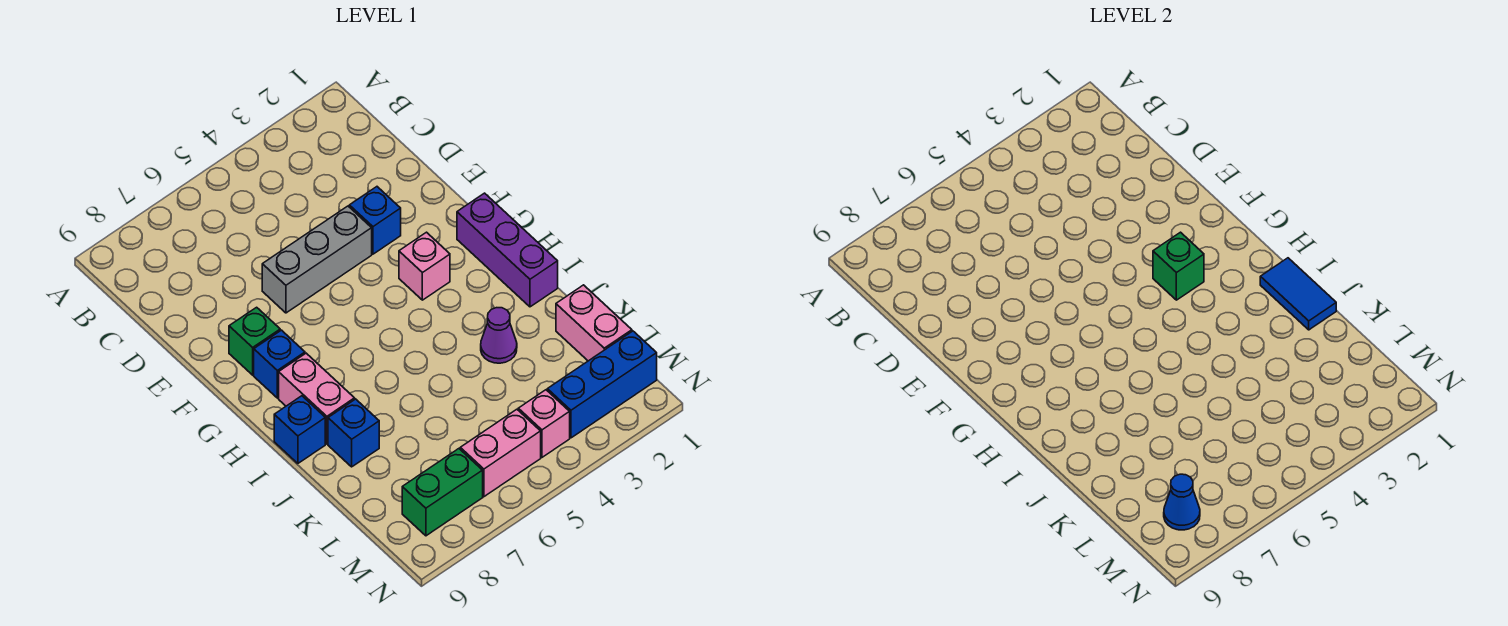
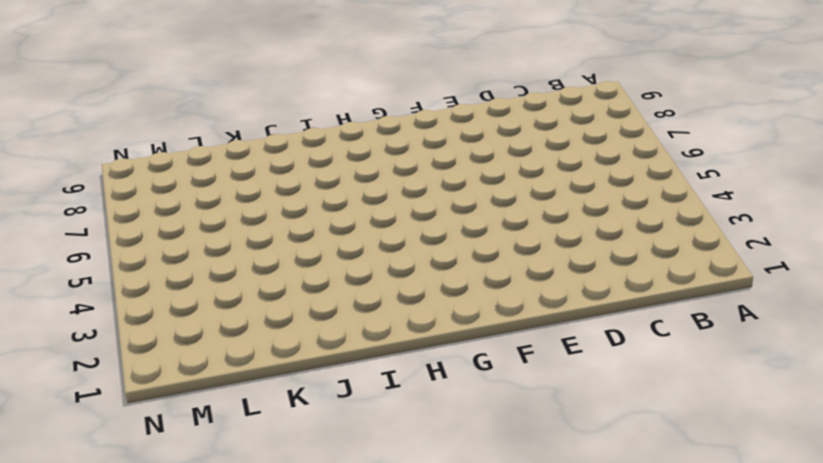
none -> blue 1x1 brick [349,187,401,254]
none -> grey 1x3 brick [262,206,372,313]
none -> green 1x1 brick [229,307,280,375]

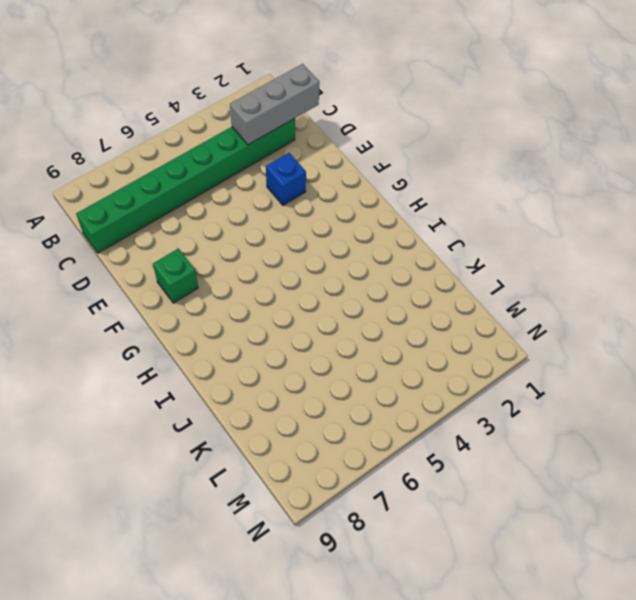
grey 1x3 brick [230,64,320,145] -> grey 1x3 brick moved to [262,206,372,313]
green 1x8 brick [76,119,295,253] -> none
none -> purple 1x3 brick [457,193,558,307]
none -> pink 1x1 brick [399,232,450,300]
none -> blue 1x1 brick [254,330,305,398]

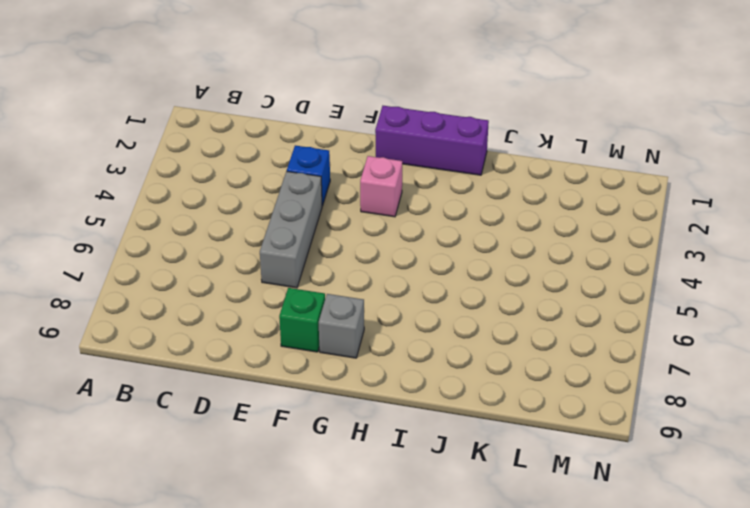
grey 1x1 brick [319,294,364,358] -> blue 1x1 brick [254,330,305,398]
none -> pink 1x2 brick [279,353,355,444]
none -> blue 1x1 brick [274,396,325,463]
none -> purple 1x1 cone [481,308,517,363]

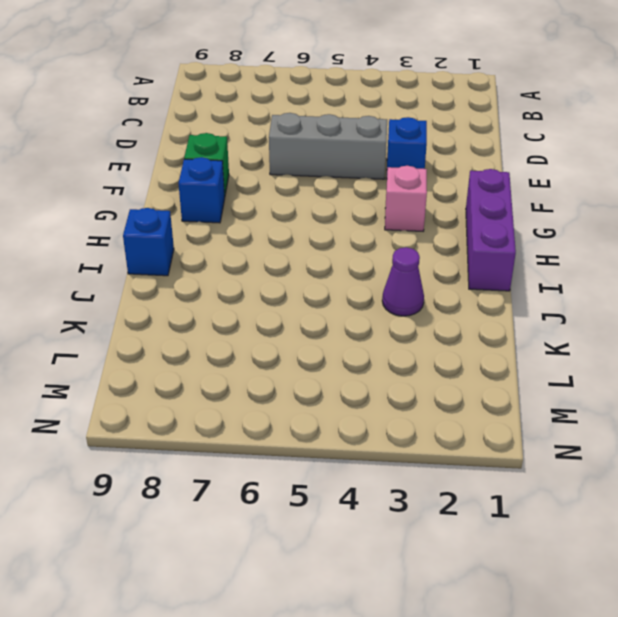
none -> pink 1x2 brick [279,353,355,444]
none -> blue 1x1 brick [328,399,379,467]
none -> pink 1x2 brick [556,285,632,361]

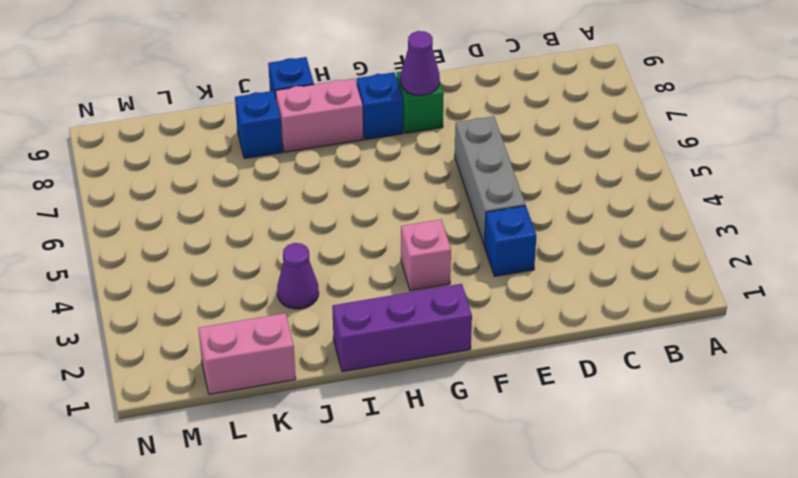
purple 1x1 cone [400,31,440,96] -> none
none -> blue 1x3 brick [547,331,657,438]
none -> pink 1x1 brick [518,390,570,457]
none -> pink 1x2 brick [460,409,541,497]

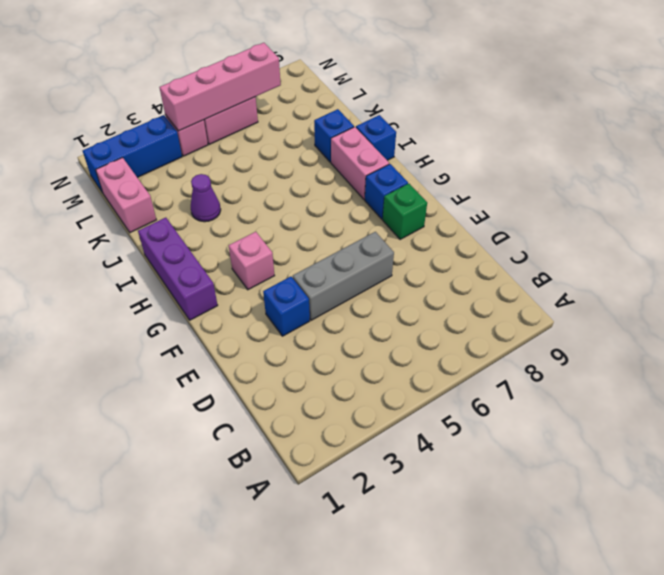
pink 1x4 brick [160,43,281,131] -> none
none -> green 1x2 brick [402,449,483,536]
none -> green 1x1 brick [1153,232,1204,300]
none -> blue 1x2 tile [1260,258,1336,330]

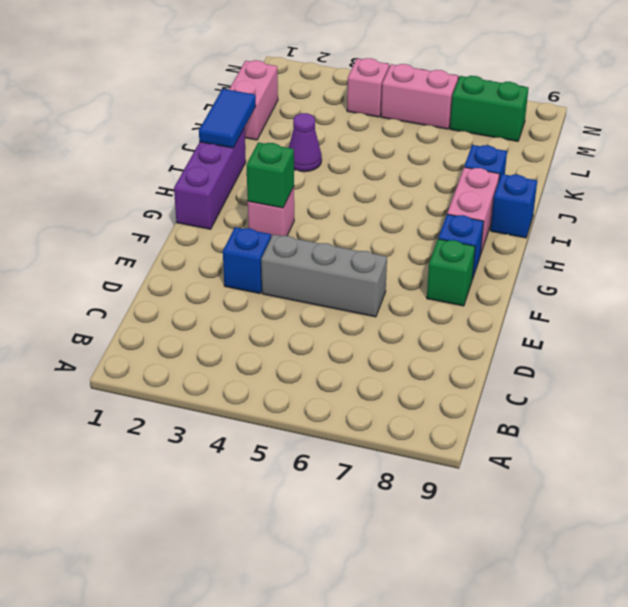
none -> blue 1x3 brick [547,331,657,438]
none -> blue 1x1 cone [1164,474,1200,530]

